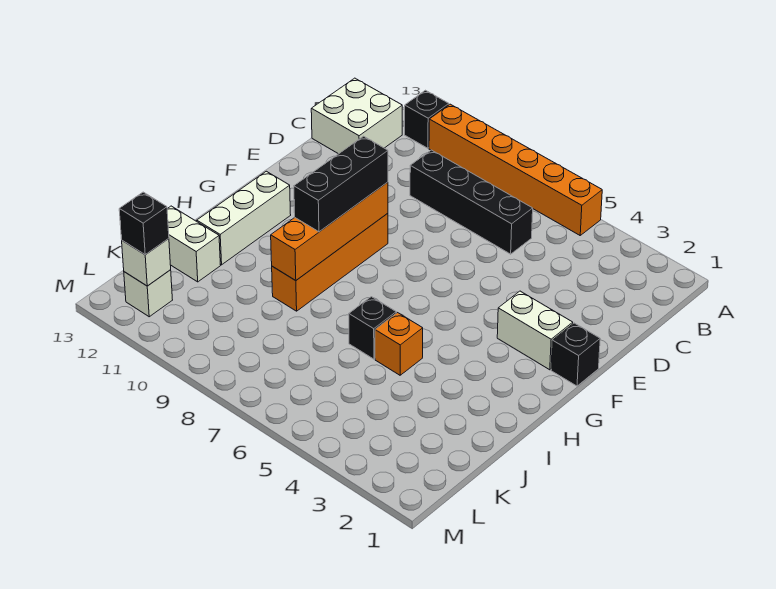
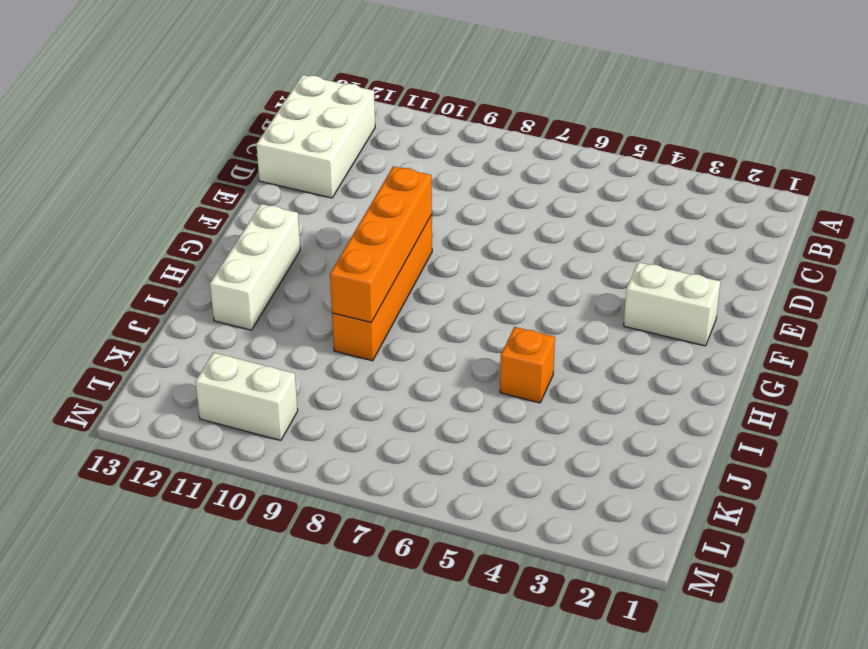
white 2x3 brick [256,75,375,198] -> white 2x2 brick [311,78,402,154]
white 1x2 brick [195,353,298,440] -> white 1x2 brick moved to [167,206,220,282]
none -> orange 1x6 brick [429,104,602,235]
none -> black 1x1 brick [405,90,449,148]
none -> black 1x4 brick [410,150,533,254]

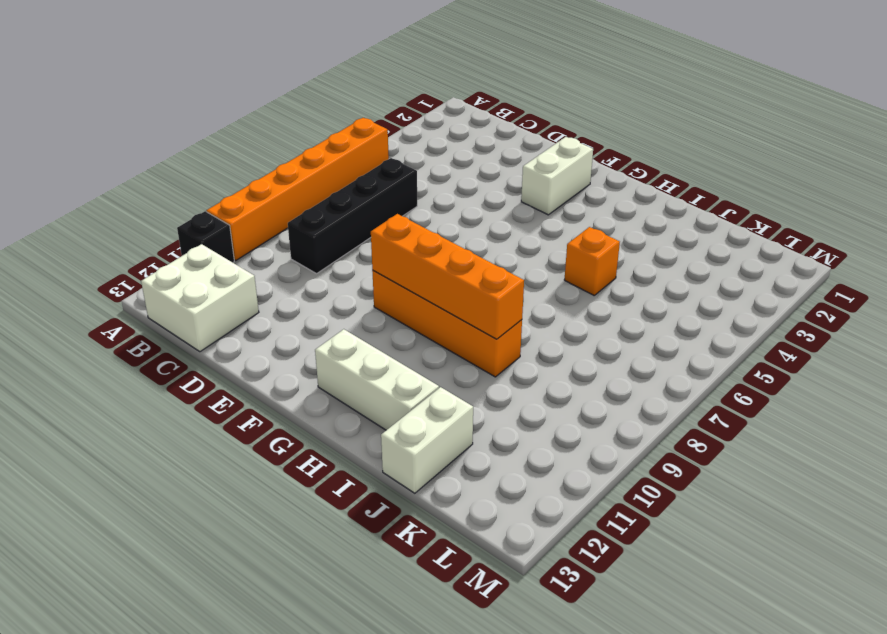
none -> black 1x1 brick [551,323,600,386]
none -> black 1x1 brick [349,297,396,359]
none -> white 1x1 brick [124,270,172,317]

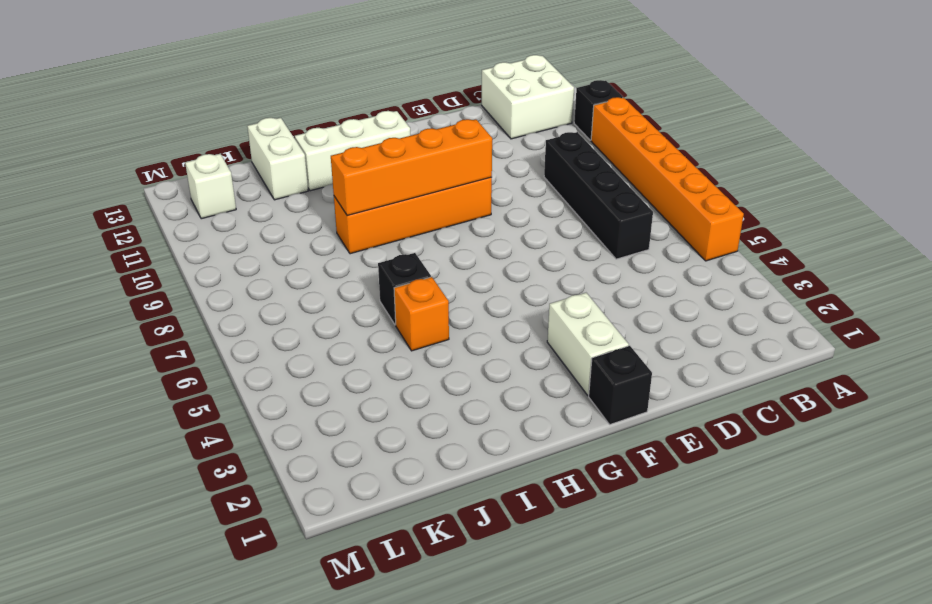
none -> white 1x1 brick [122,239,171,286]
none -> black 1x3 brick [294,136,388,232]
none -> black 1x1 brick [119,192,169,255]

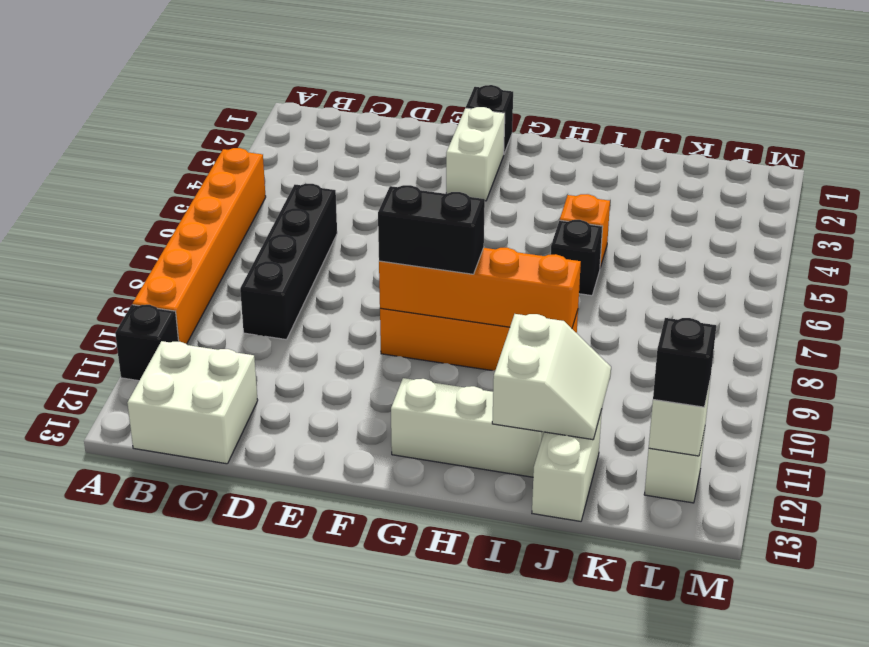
black 1x2 brick [378,185,485,274] -> black 1x3 brick [294,136,388,232]
white 2x2 slope [492,314,611,440] -> none

